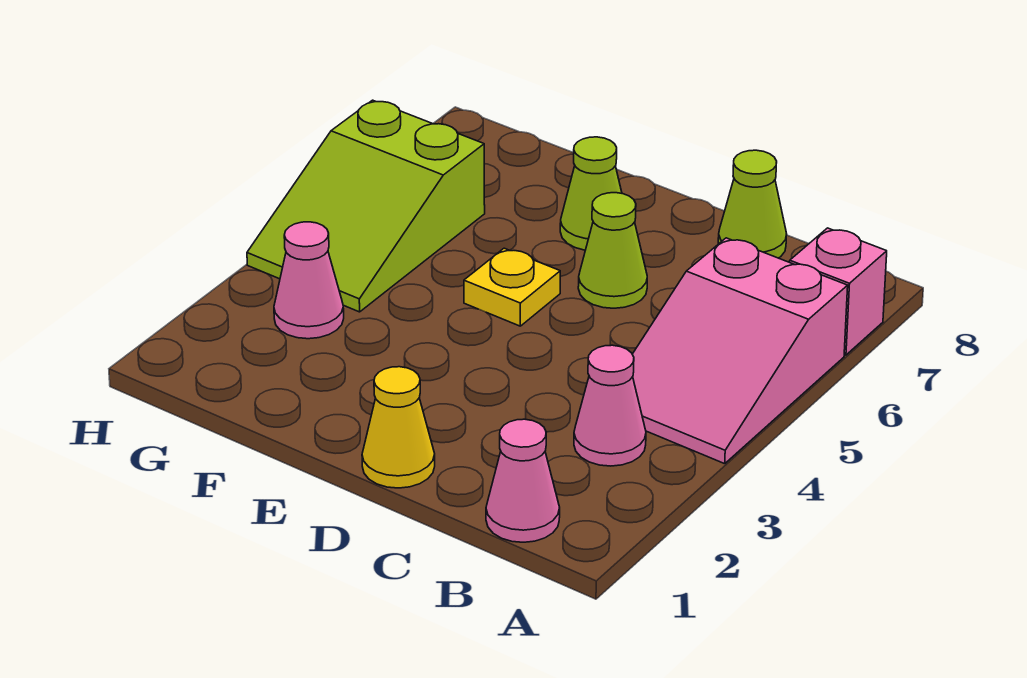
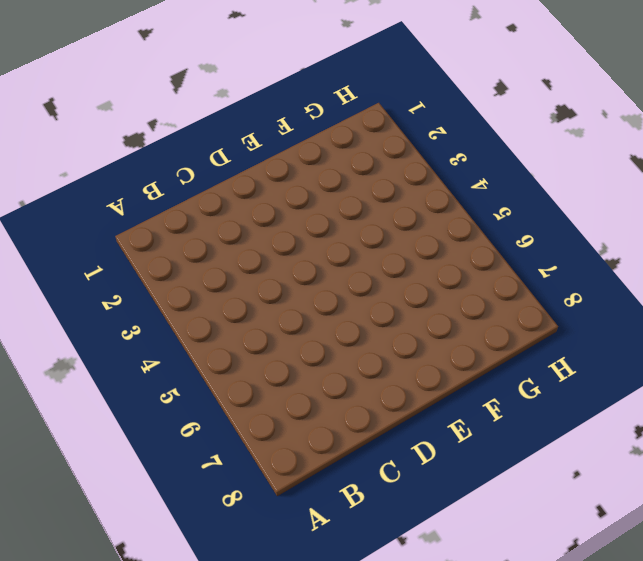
none -> pink 2x3 slope [632,238,848,464]
none -> pink 1x1 brick [790,228,887,355]

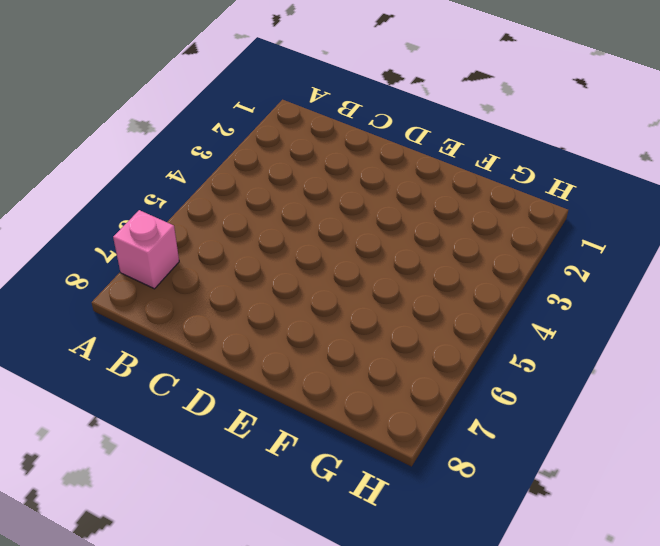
none -> pink 2x3 slope [632,238,848,464]
none -> pink 1x1 cone [486,419,560,542]

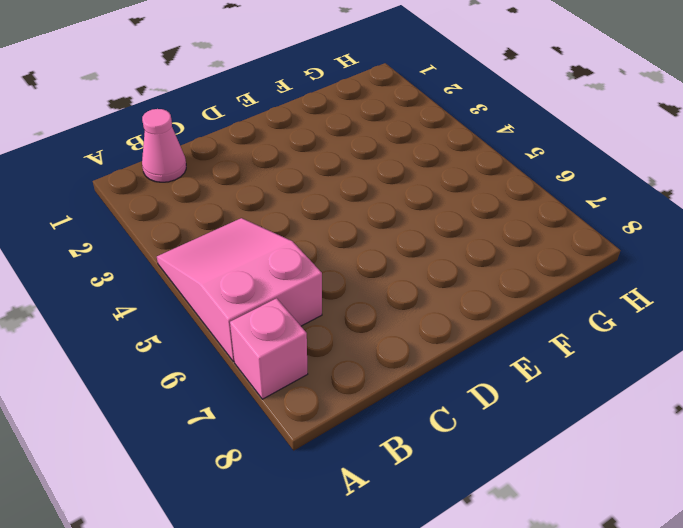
none -> pink 1x1 cone [574,345,646,466]
none -> lime 1x1 cone [718,150,787,258]

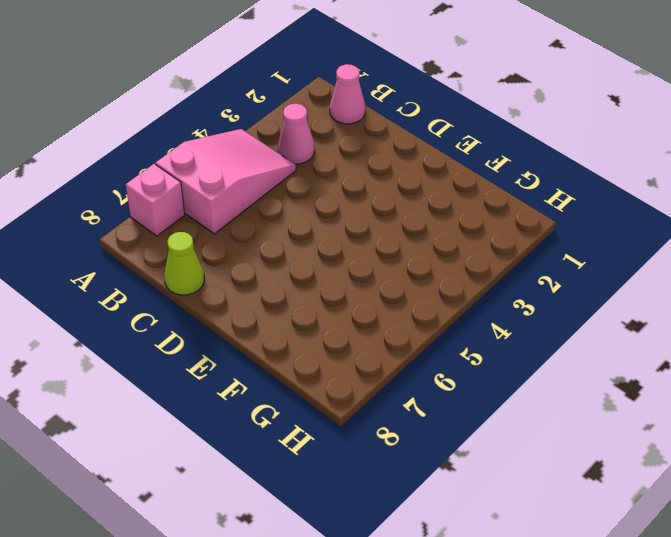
none -> yellow 1x1 cone [362,367,435,488]
none -> lime 1x1 cone [578,193,647,308]

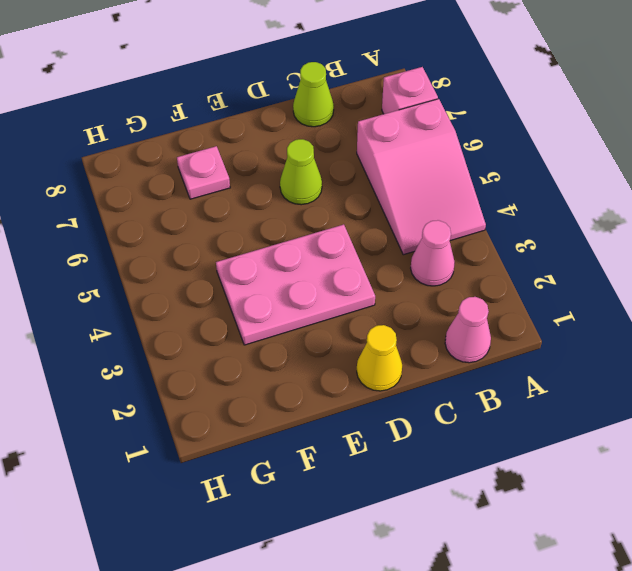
pink 2x3 plate [216,224,375,345] -> none
pink 1x1 plate [177,146,230,199] -> none
none -> yellow 1x1 plate [464,248,560,326]
none -> lime 1x1 cone [560,137,622,250]

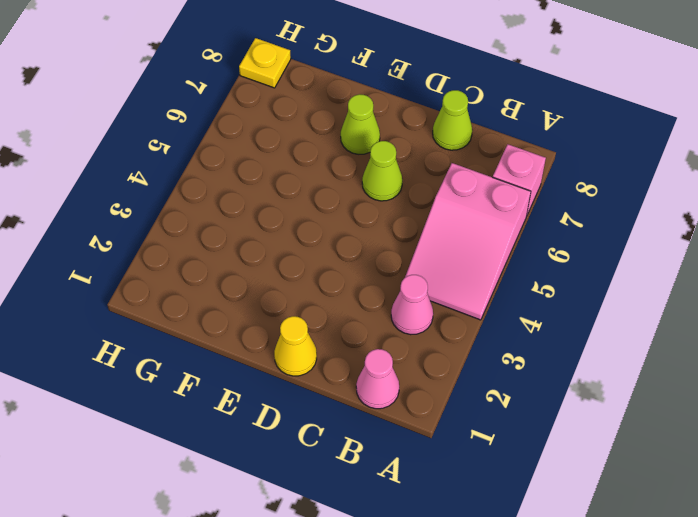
yellow 1x1 plate [239,38,291,88] -> yellow 1x1 plate moved to [464,248,560,326]
none -> pink 1x1 cone [274,222,344,339]
none -> lime 2x3 slope [247,100,485,312]

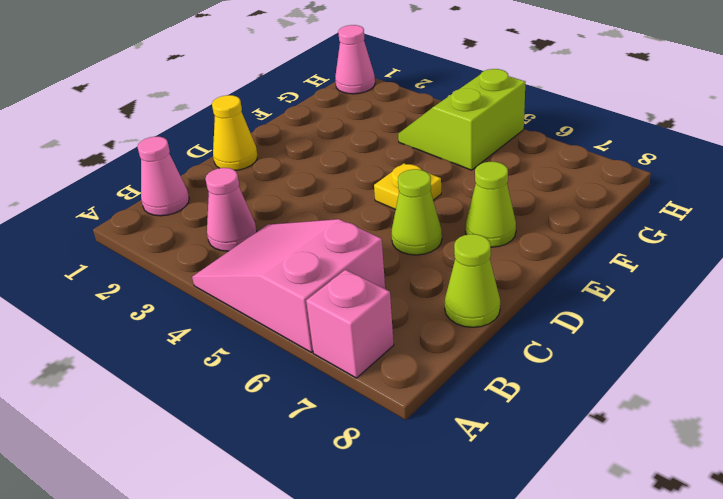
lime 2x2 slope [398,69,525,170] -> lime 2x3 slope [247,100,485,312]
pink 1x1 cone [335,25,375,94] -> pink 1x1 cone moved to [274,222,344,339]

